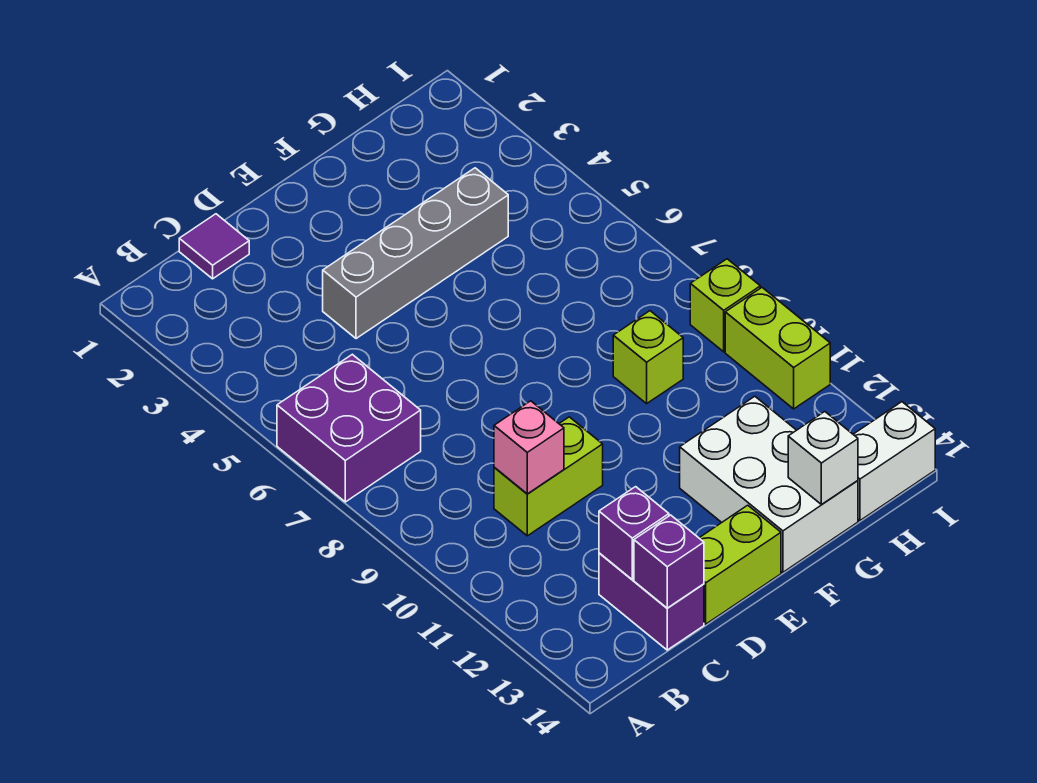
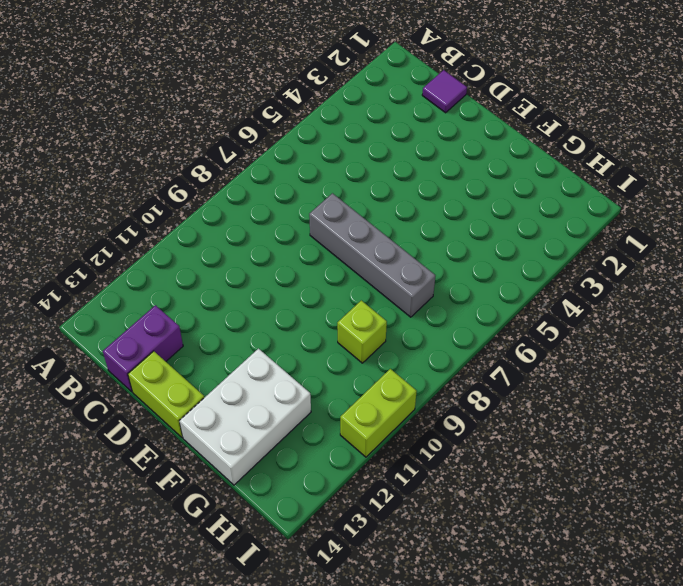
grey 1x4 brick [309,193,435,317] -> grey 1x4 brick moved to [323,168,508,339]
none -> purple 2x2 brick [277,354,421,502]
none -> lime 1x2 brick [494,417,603,536]
none -> white 1x2 brick [853,402,935,520]

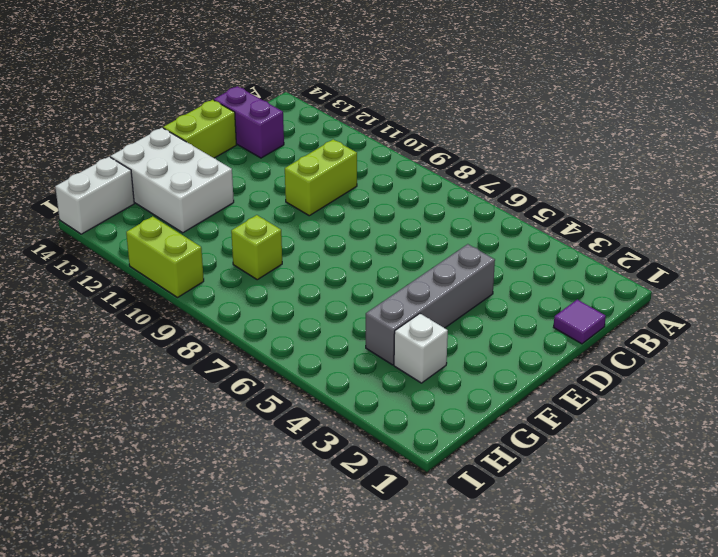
white 1x1 brick [394,314,448,383] -> white 1x1 brick moved to [788,412,858,504]
none -> purple 2x2 brick [277,354,421,502]
none -> lime 1x1 brick [690,259,760,352]
none -> pink 1x1 brick [494,401,564,494]

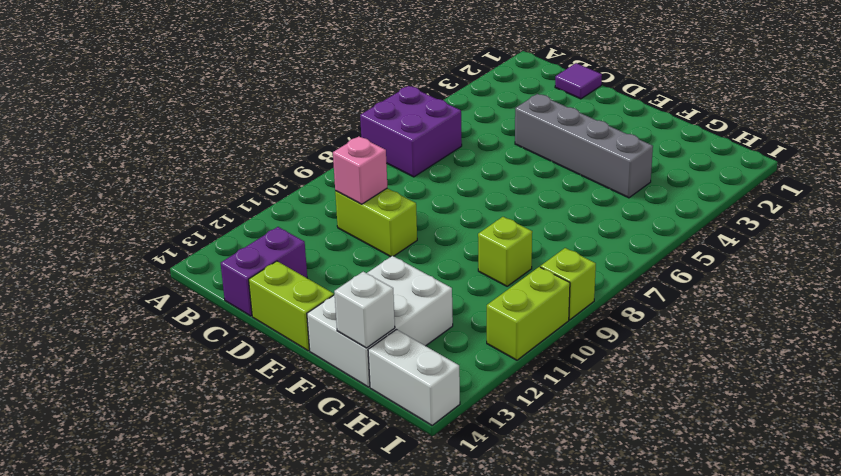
none -> purple 1x1 brick [599,487,669,579]
none -> purple 1x1 brick [634,515,704,608]

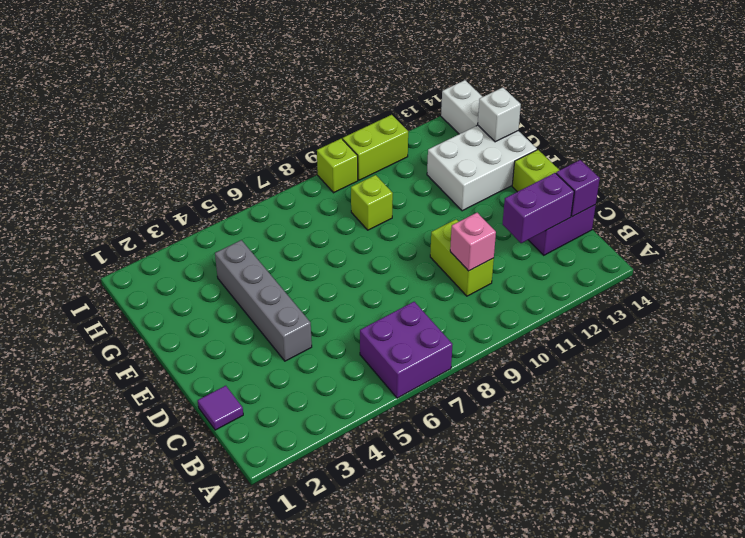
purple 1x2 brick [502,173,574,243] -> purple 1x1 brick [599,487,669,579]

